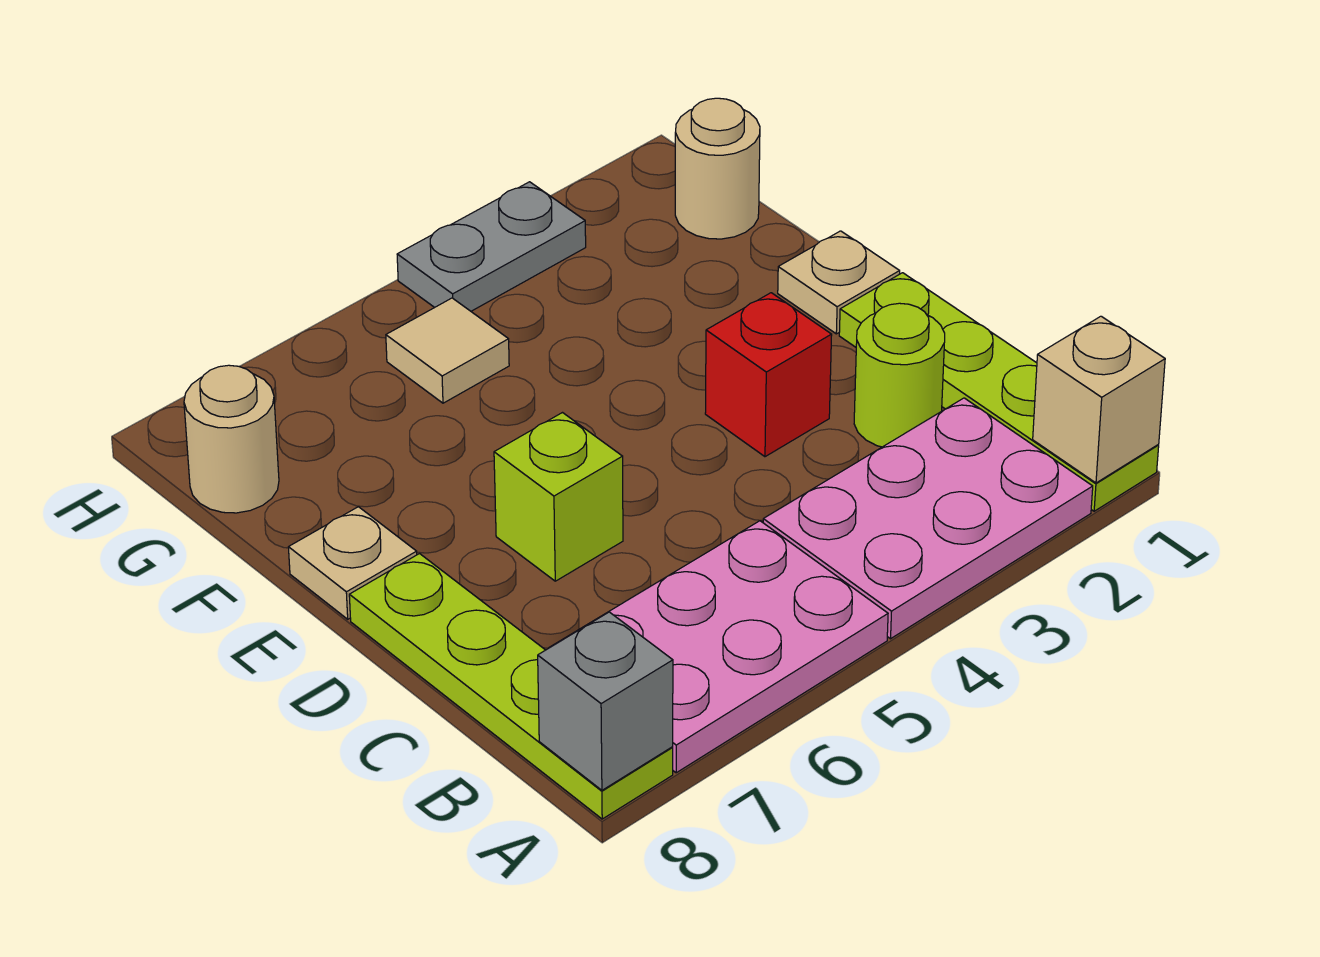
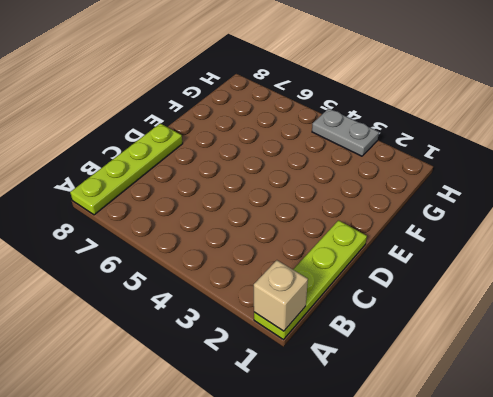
none -> pink 2x3 plate [763,398,1093,639]
none -> pink 2x3 plate [549,521,888,773]
none -> lime 1x1 round brick [854,303,945,447]

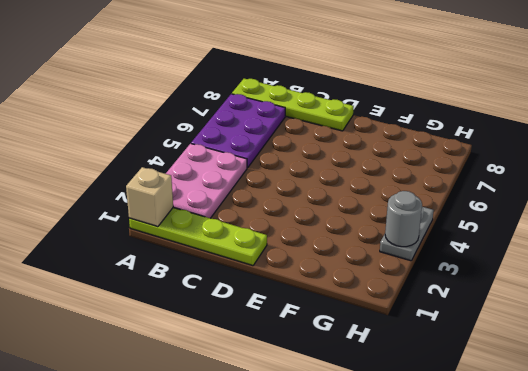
purple 2x3 plate [191,94,285,168] -> pink 2x3 plate [549,521,888,773]
grey 1x1 round brick [385,191,422,247] -> none
none -> lime 1x1 round brick [854,303,945,447]
none -> red 1x1 brick [705,293,832,457]
none -> lime 1x1 brick [494,413,623,581]

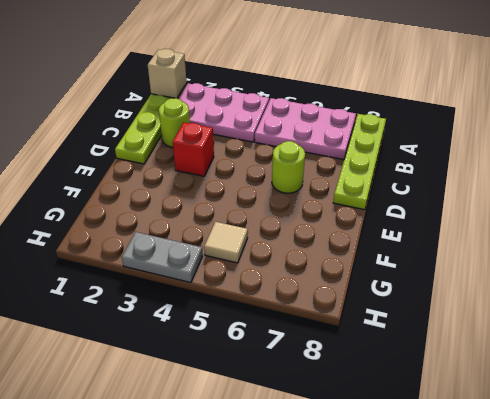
lime 1x1 round brick [272,141,305,193] -> lime 1x1 brick [494,413,623,581]
none -> tan 1x1 plate [778,231,900,334]
none -> tan 1x1 plate [288,507,417,619]
none -> tan 1x1 round brick [675,98,760,239]

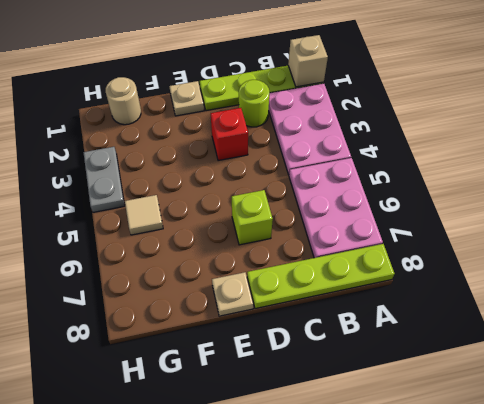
none -> tan 1x1 round brick [184,365,279,513]
none -> grey 1x1 brick [538,612,673,790]

